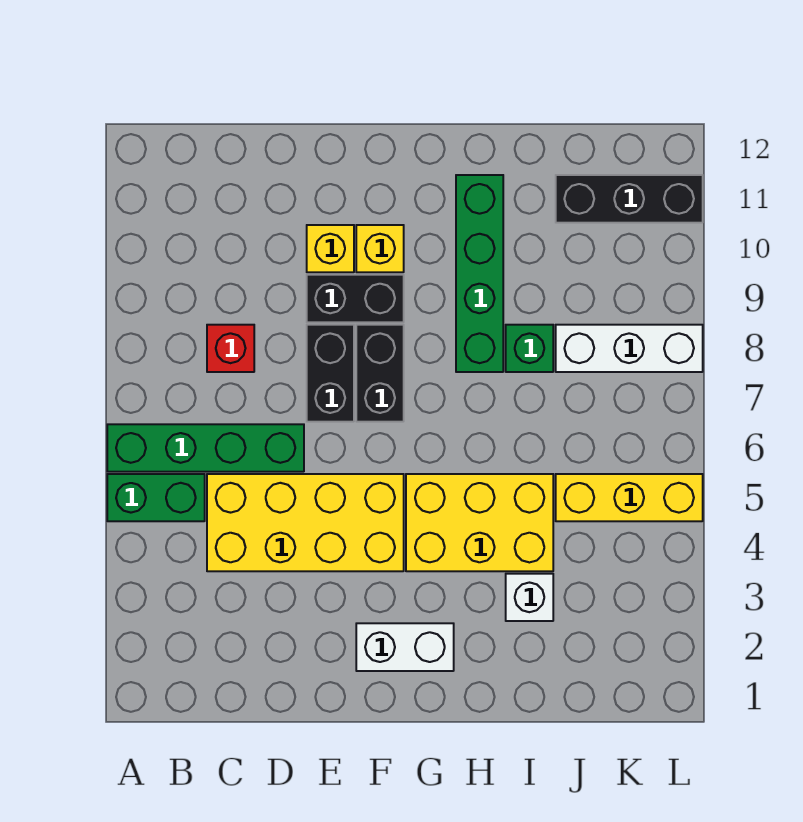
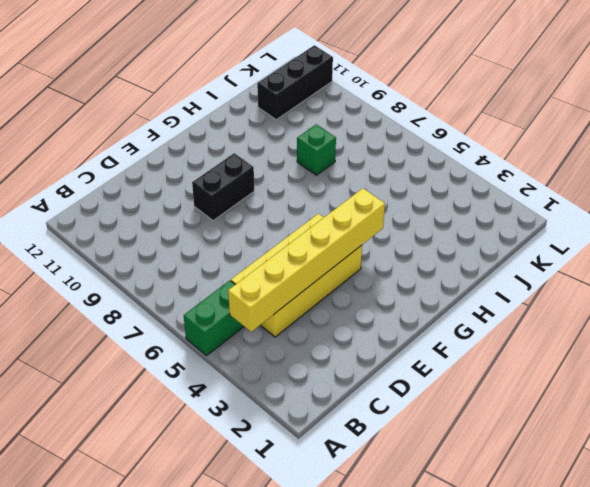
yellow 1x6 brick [228,188,385,332] -> none
none -> green 1x4 brick [107,424,304,472]
none -> red 1x1 brick [207,325,254,372]
none -> black 1x2 brick [307,325,354,422]

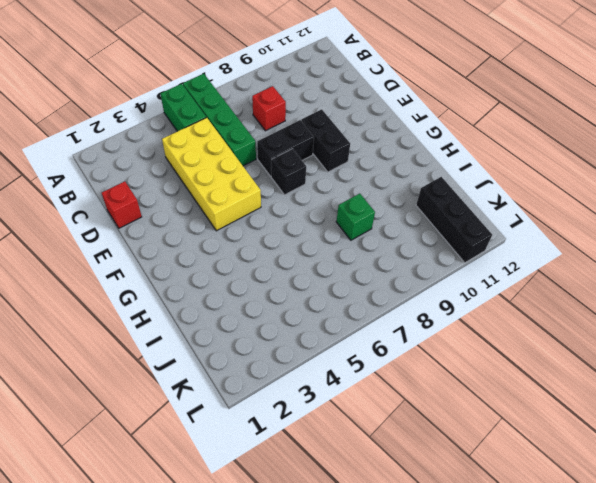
red 1x1 brick [102,181,142,228] -> none
black 1x1 brick [271,149,306,195] -> black 1x2 brick [356,325,404,422]
none -> yellow 1x1 brick [307,225,354,272]
none -> white 1x2 brick [356,623,454,671]
none -> yellow 1x1 brick [356,225,404,272]

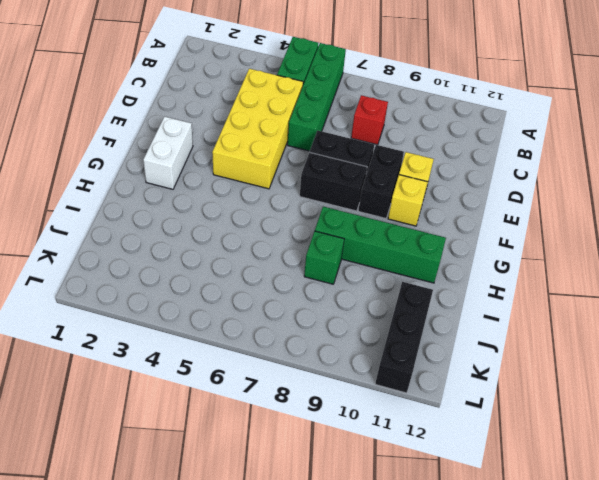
none -> yellow 2x3 brick [406,474,553,571]
none -> white 1x1 brick [506,574,553,621]
none -> yellow 1x3 brick [556,474,703,521]

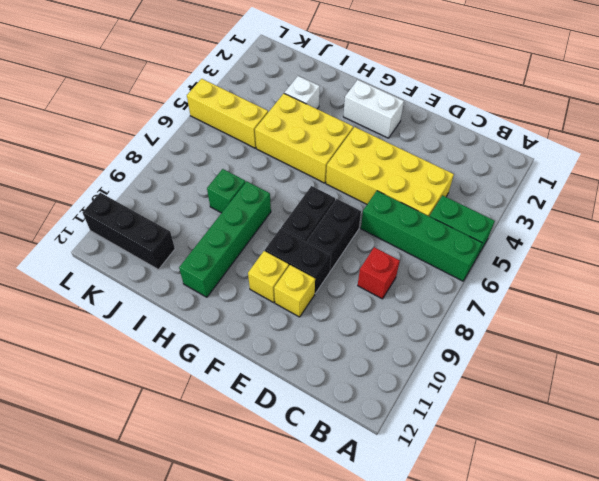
none -> white 1x3 brick [556,325,703,372]

